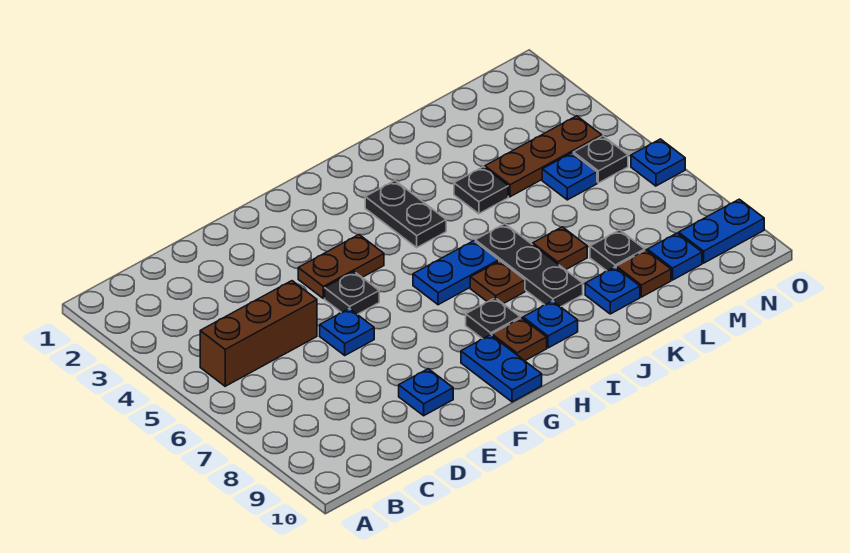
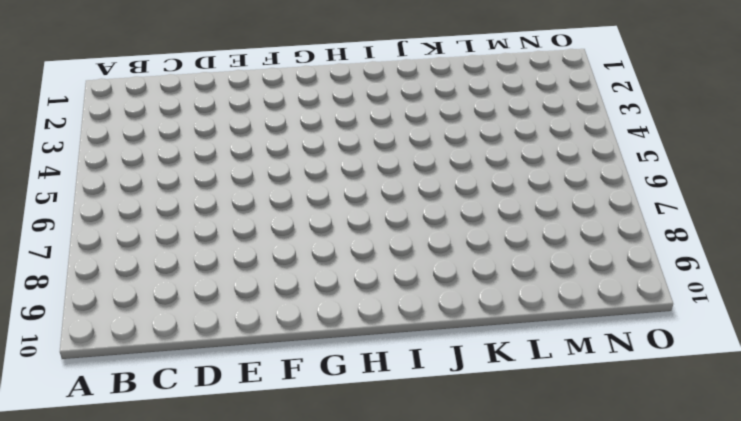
none -> brown 1x3 brick [200,281,317,386]
none -> blue 1x1 plate [320,309,374,355]
none -> blue 1x1 plate [399,369,453,416]

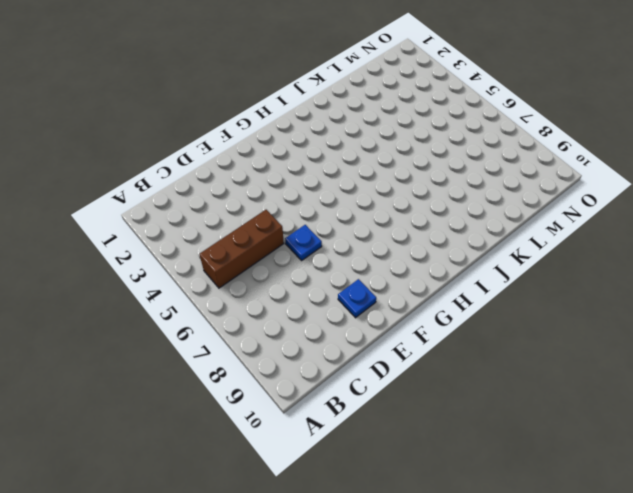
none -> brown 1x2 plate [298,235,384,298]
none -> black 1x1 plate [325,272,379,314]
none -> blue 1x2 plate [461,335,542,402]

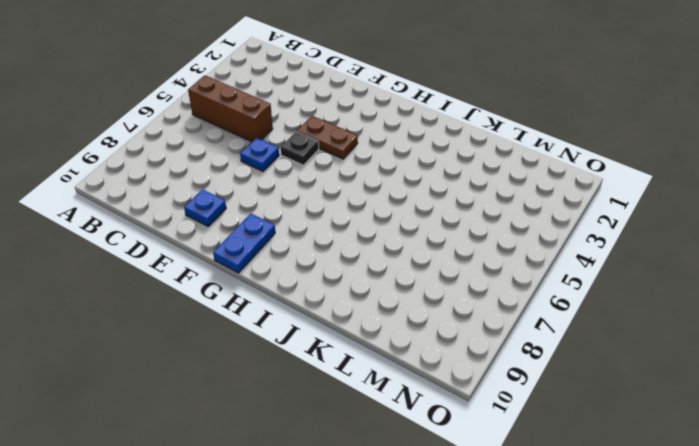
none -> blue 1x2 plate [413,241,499,305]
none -> black 1x1 plate [466,298,520,339]
none -> brown 1x1 plate [492,318,547,361]

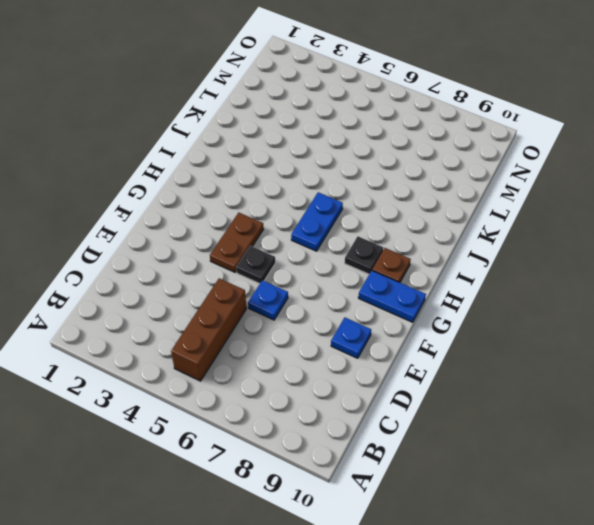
none -> black 1x2 plate [365,181,446,247]
none -> brown 1x1 plate [470,261,525,304]
none -> blue 1x1 plate [523,301,578,348]

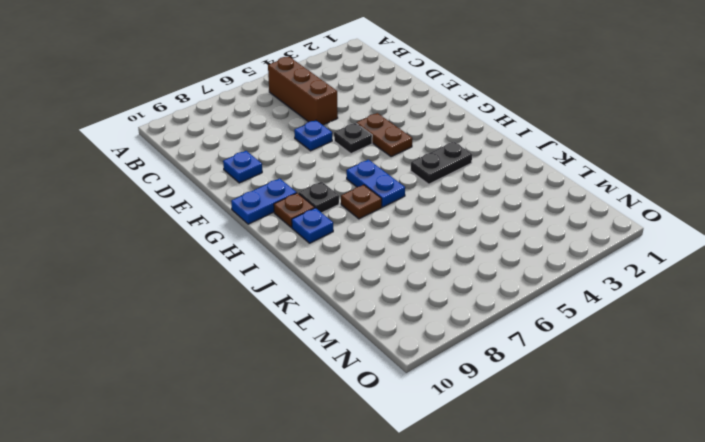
none -> black 1x3 plate [475,224,583,307]
none -> black 1x1 plate [454,167,508,214]
none -> brown 1x1 plate [533,227,587,270]

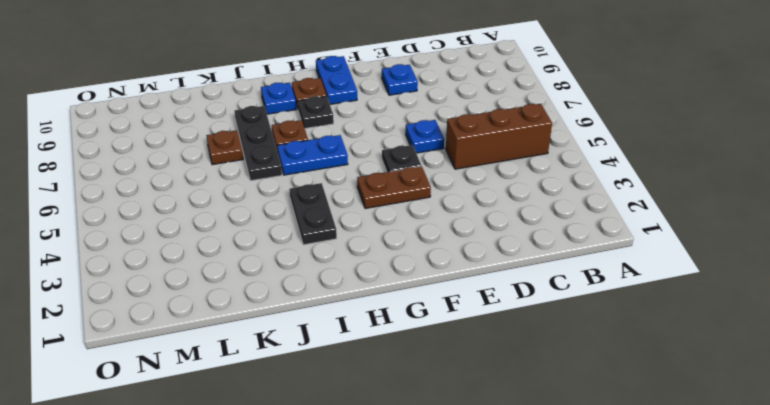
none -> black 1x1 plate [454,167,508,214]
none -> blue 1x1 plate [585,267,640,314]
none -> brown 1x3 plate [485,116,602,197]

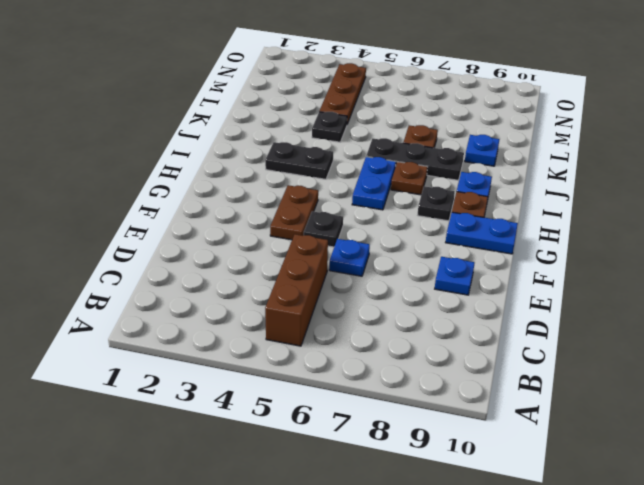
none -> black 1x1 plate [590,230,645,271]
none -> brown 1x1 plate [616,250,671,297]
none -> blue 1x1 plate [542,153,597,200]

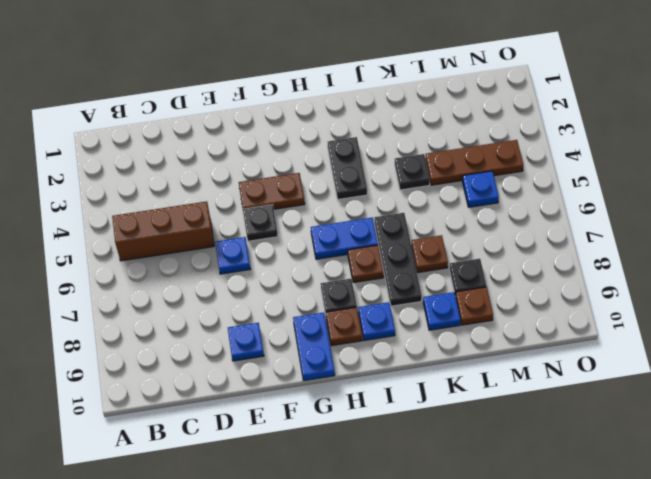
none -> blue 1x1 plate [647,233,702,280]
none -> black 1x1 plate [573,136,628,183]
none -> blue 1x2 plate [679,199,764,263]

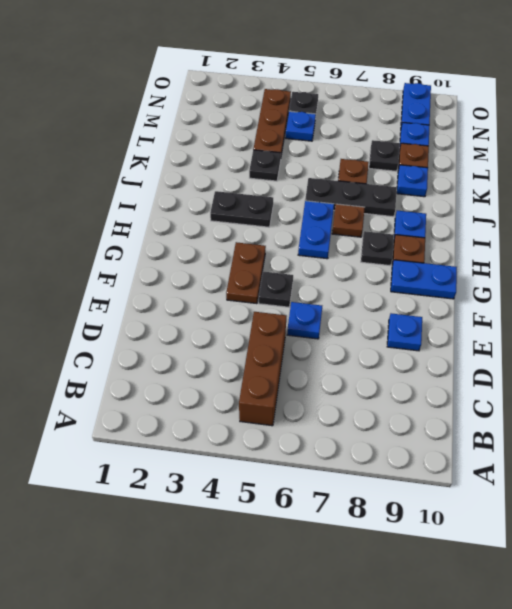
none -> blue 1x1 plate [631,139,685,186]

